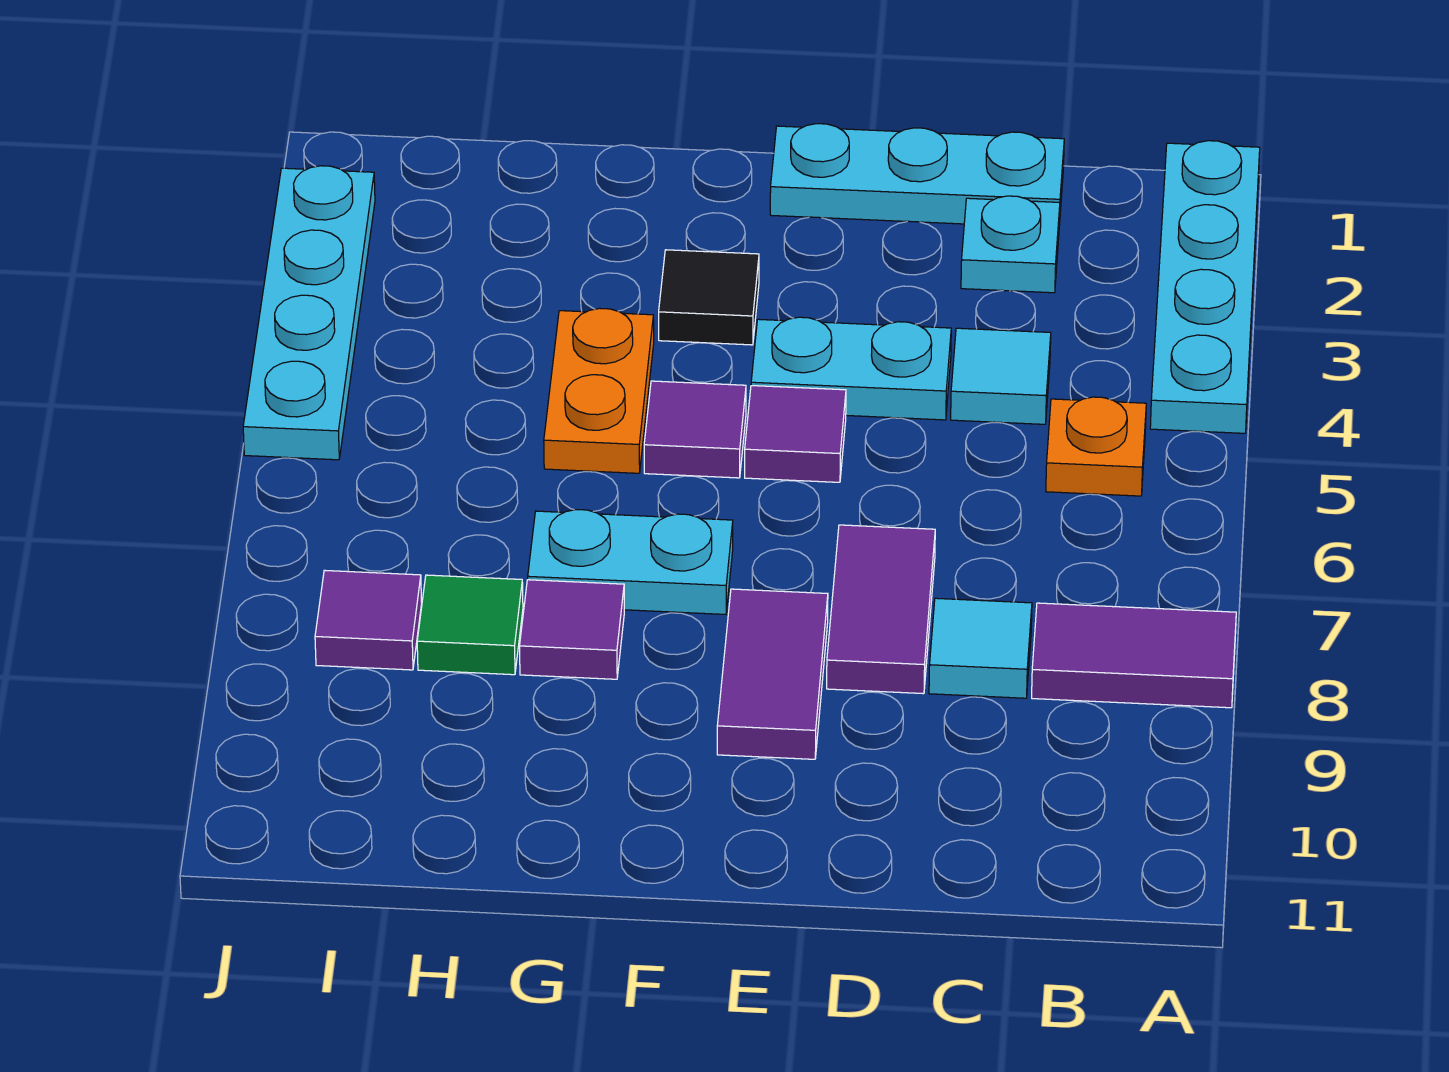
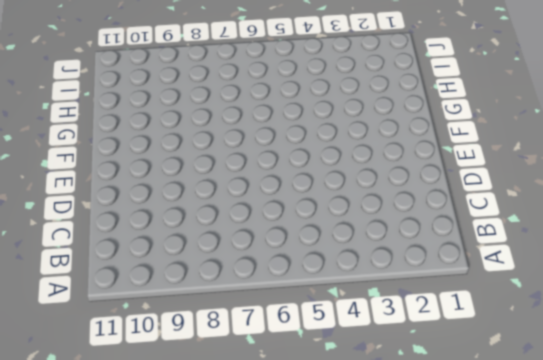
none -> cyan 1x4 plate [1150,141,1260,433]
none -> purple 1x2 tile [1032,603,1236,708]
none -> orange 1x1 plate [1046,397,1146,496]

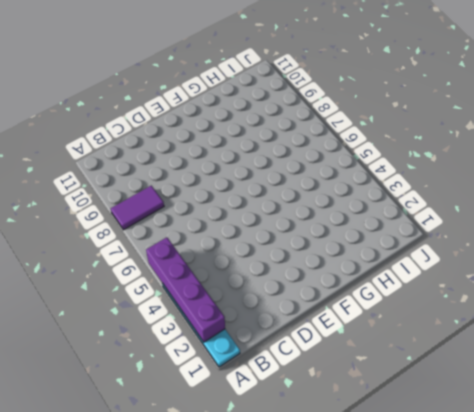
purple 1x4 brick [146,237,225,342] -> none
none -> orange 1x1 plate [1046,397,1146,496]
none -> cyan 1x3 plate [770,124,1064,225]
none -> cyan 1x1 plate [961,196,1060,293]

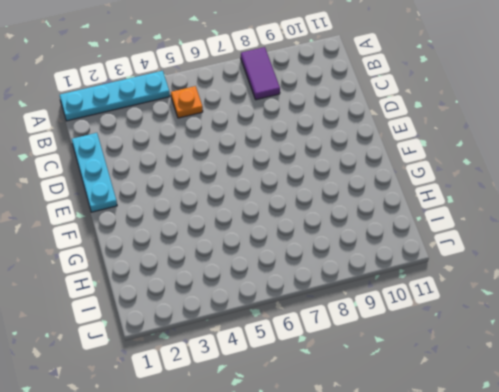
none -> cyan 1x1 plate [961,196,1060,293]
none -> cyan 1x1 tile [951,328,1051,424]
none -> cyan 1x1 tile [929,598,1032,698]

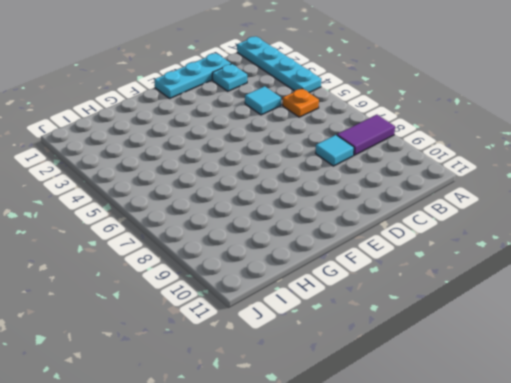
none -> cyan 1x2 plate [751,317,951,420]
none -> purple 1x2 tile [827,525,935,694]
none -> purple 1x1 tile [745,386,846,482]

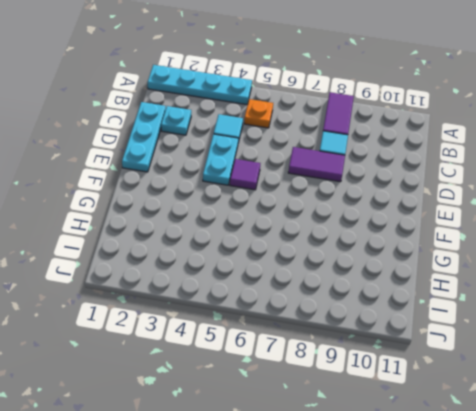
none -> purple 1x2 tile [717,589,828,759]
none -> black 1x1 tile [659,250,759,345]
none -> purple 1x1 tile [644,381,746,478]

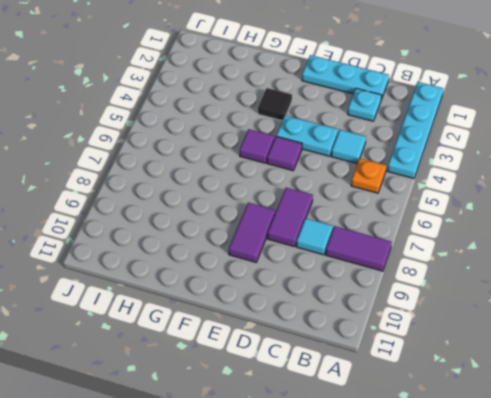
none -> cyan 1x2 plate [528,510,733,614]
none -> orange 1x2 plate [544,308,654,473]
none -> purple 1x1 tile [520,580,624,679]

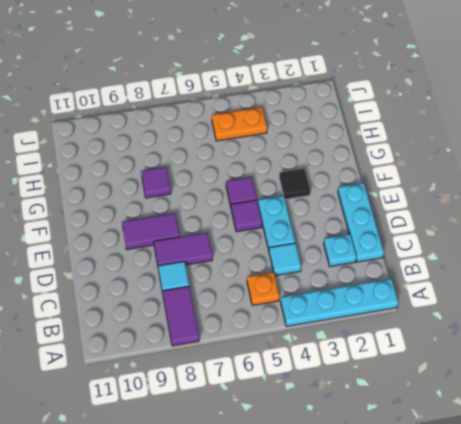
orange 1x2 plate [212,107,267,141] -> orange 1x2 plate moved to [544,308,654,473]
none -> cyan 1x2 plate [528,510,733,614]
none -> green 1x1 tile [417,575,523,675]
none -> purple 1x1 tile [315,570,422,670]

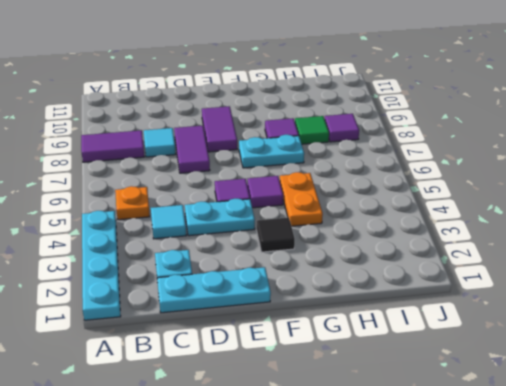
none -> cyan 1x4 plate [243,166,375,460]

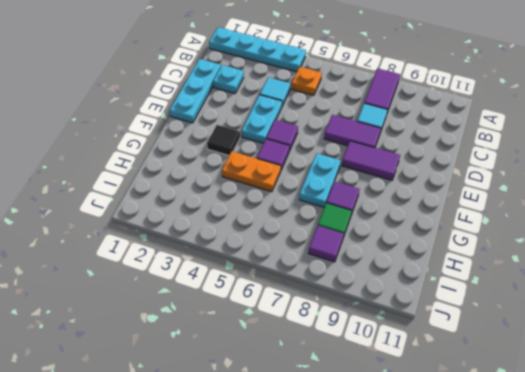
none -> cyan 1x4 plate [243,166,375,460]

